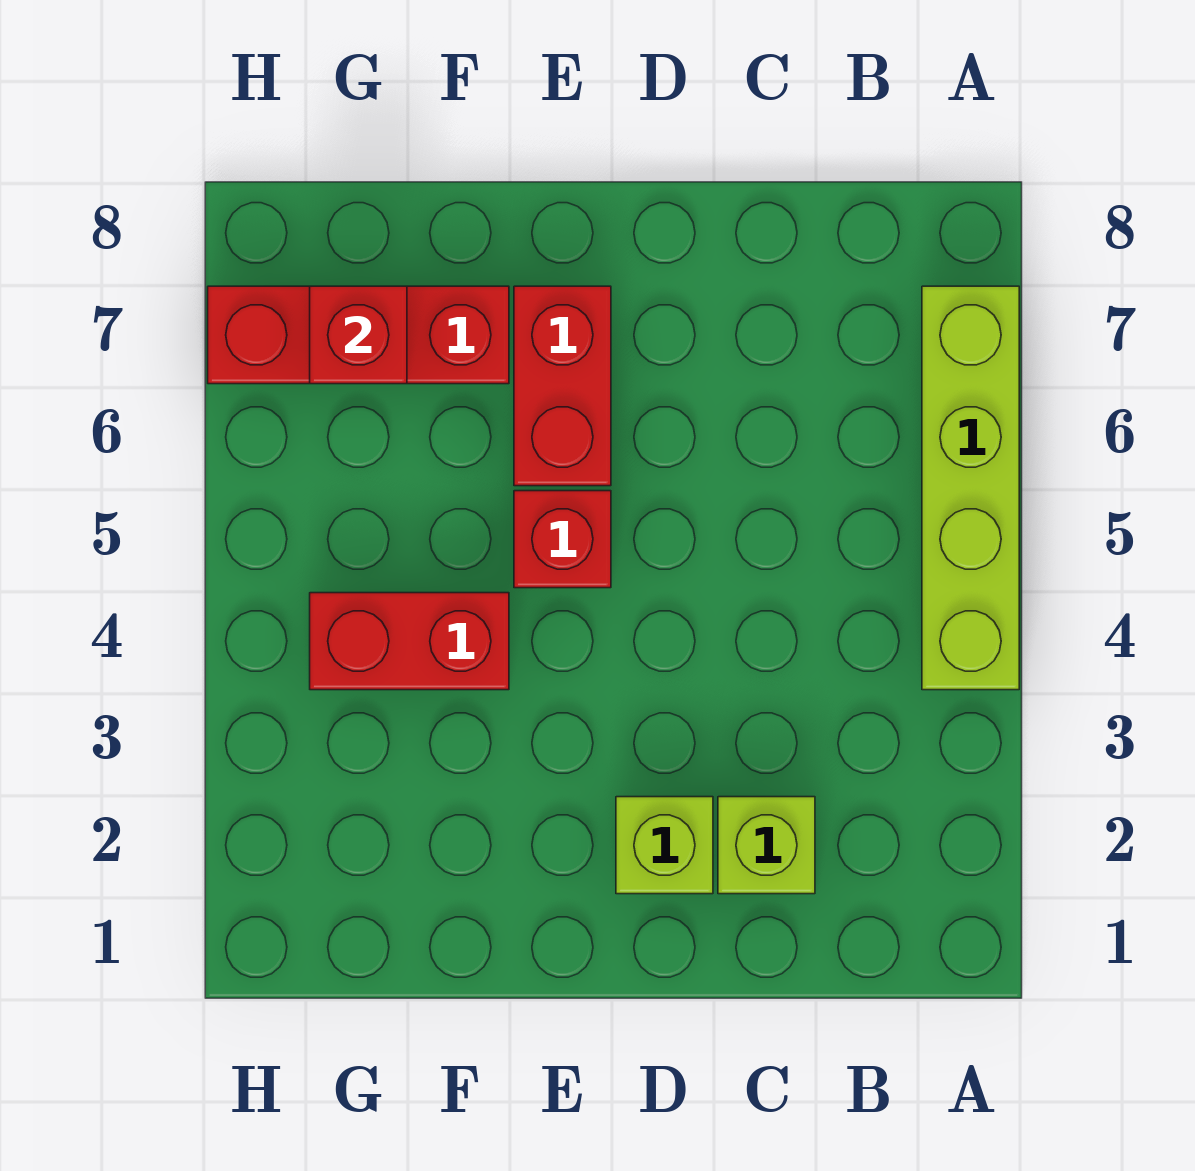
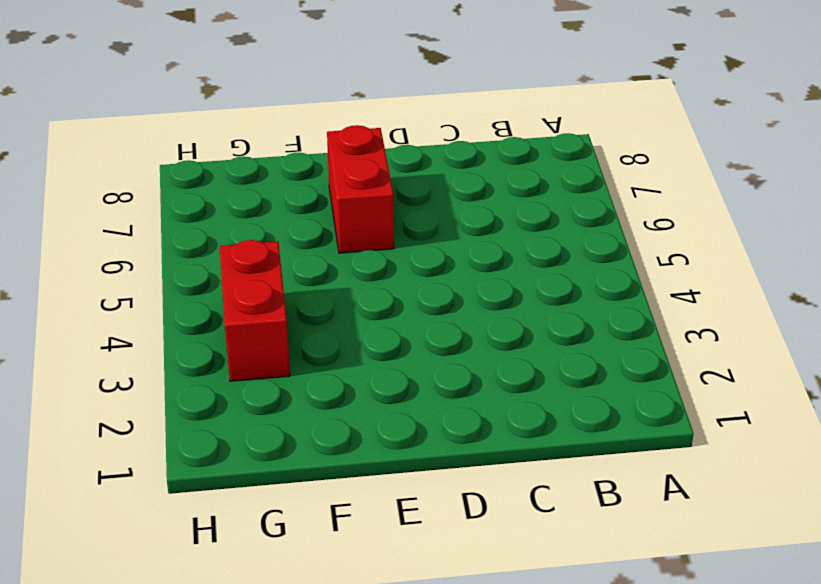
red 1x2 brick [220,240,290,381] -> red 1x2 brick turned to [310,593,509,690]
none -> lime 1x4 brick [922,286,1019,690]
none -> lime 1x1 brick [718,797,815,894]

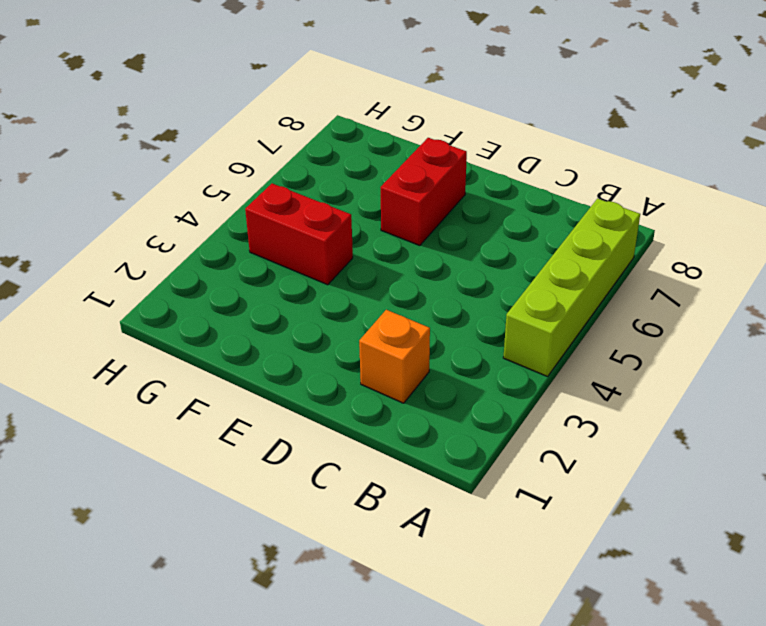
orange 1x1 brick [359,310,430,403] -> lime 1x1 brick [718,797,815,894]
none -> lime 1x1 brick [616,797,713,894]
none -> red 1x1 brick [514,491,611,588]

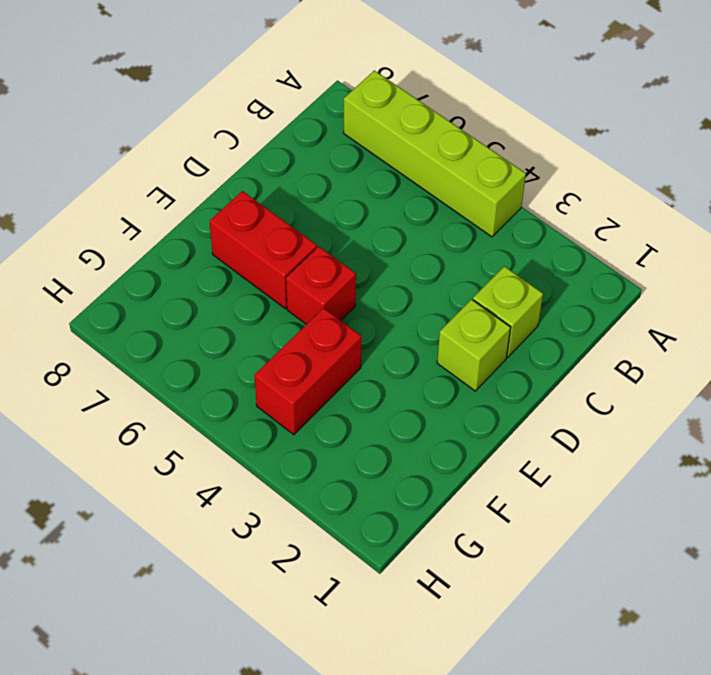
none -> red 1x3 brick [208,286,509,384]
none -> red 1x1 brick [310,286,407,384]

